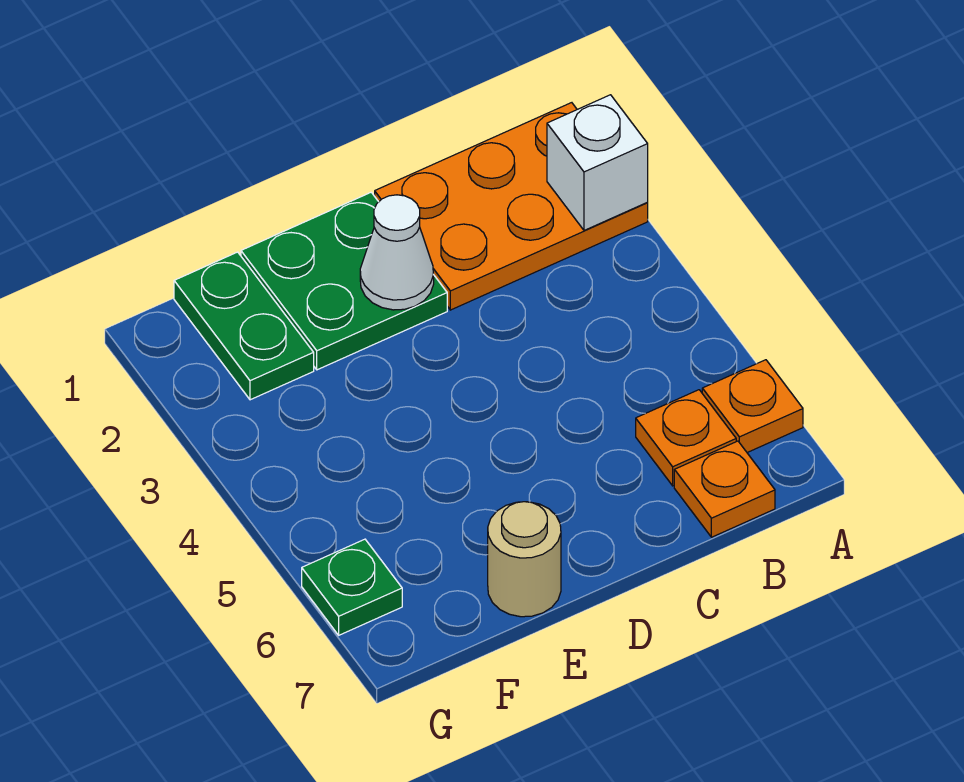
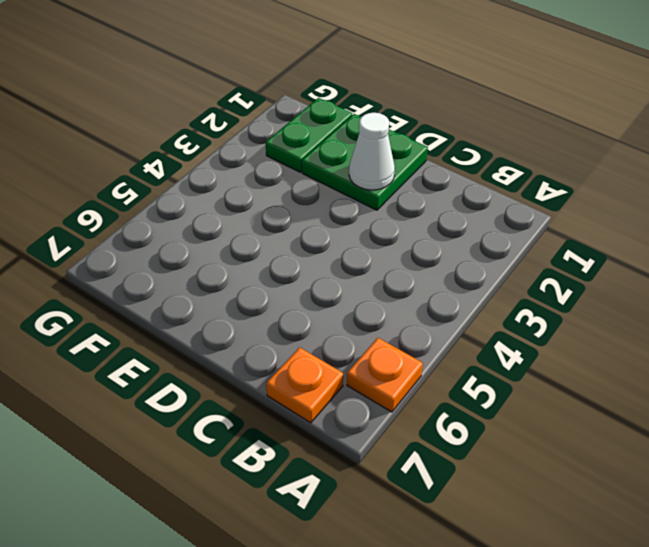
none -> orange 2x3 plate [375,103,648,310]
none -> orange 1x1 plate [636,390,736,486]

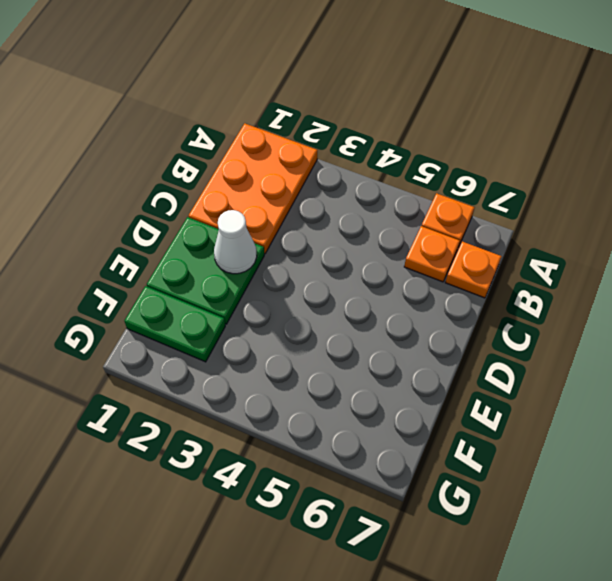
none -> tan 1x1 round brick [488,502,561,617]
none -> green 1x1 plate [302,539,402,635]

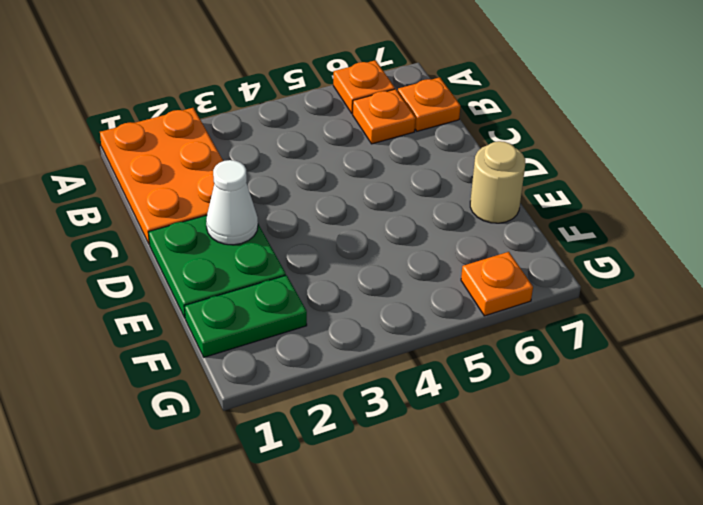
orange 1x1 plate [461,252,533,316] -> green 1x1 plate [302,539,402,635]
none -> white 1x1 brick [547,95,648,230]

